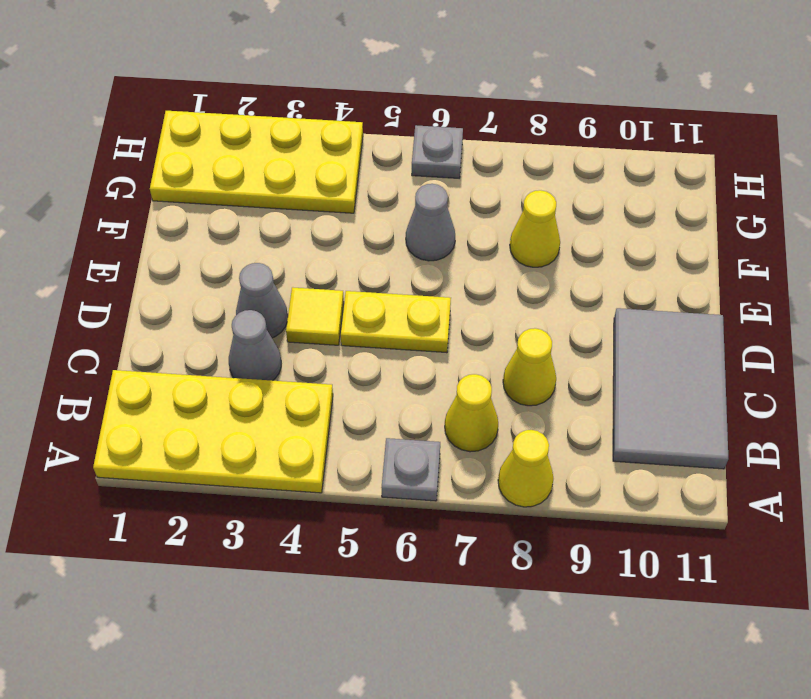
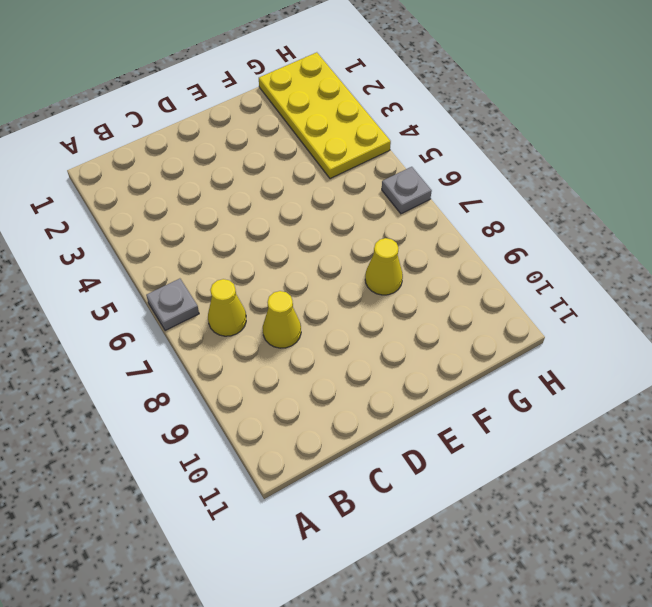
none -> yellow 2x4 plate [93,370,333,493]
none -> yellow 1x1 cone [498,430,553,507]
none -> grey 2x3 tile [613,308,728,469]

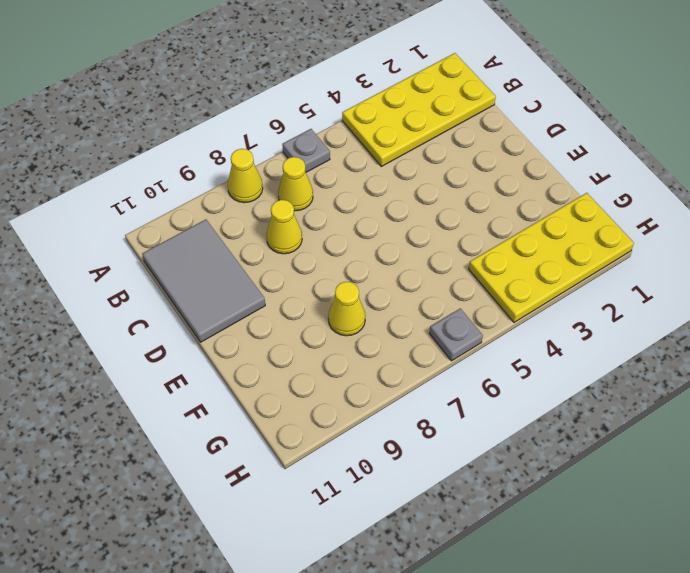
none -> grey 1x1 cone [229,310,281,381]
none -> grey 1x1 cone [236,263,288,338]
none -> yellow 1x1 tile [286,287,344,345]

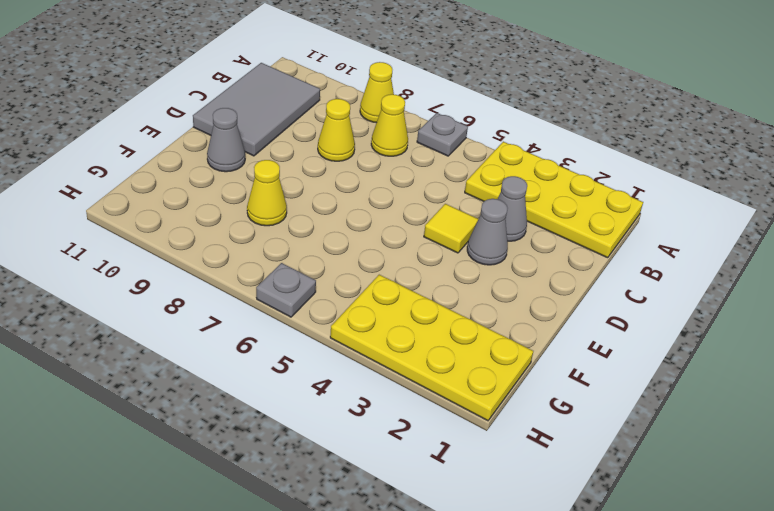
grey 1x1 cone [207,108,245,172] -> grey 1x1 cone moved to [406,184,455,261]
none -> yellow 1x2 plate [341,291,451,353]

